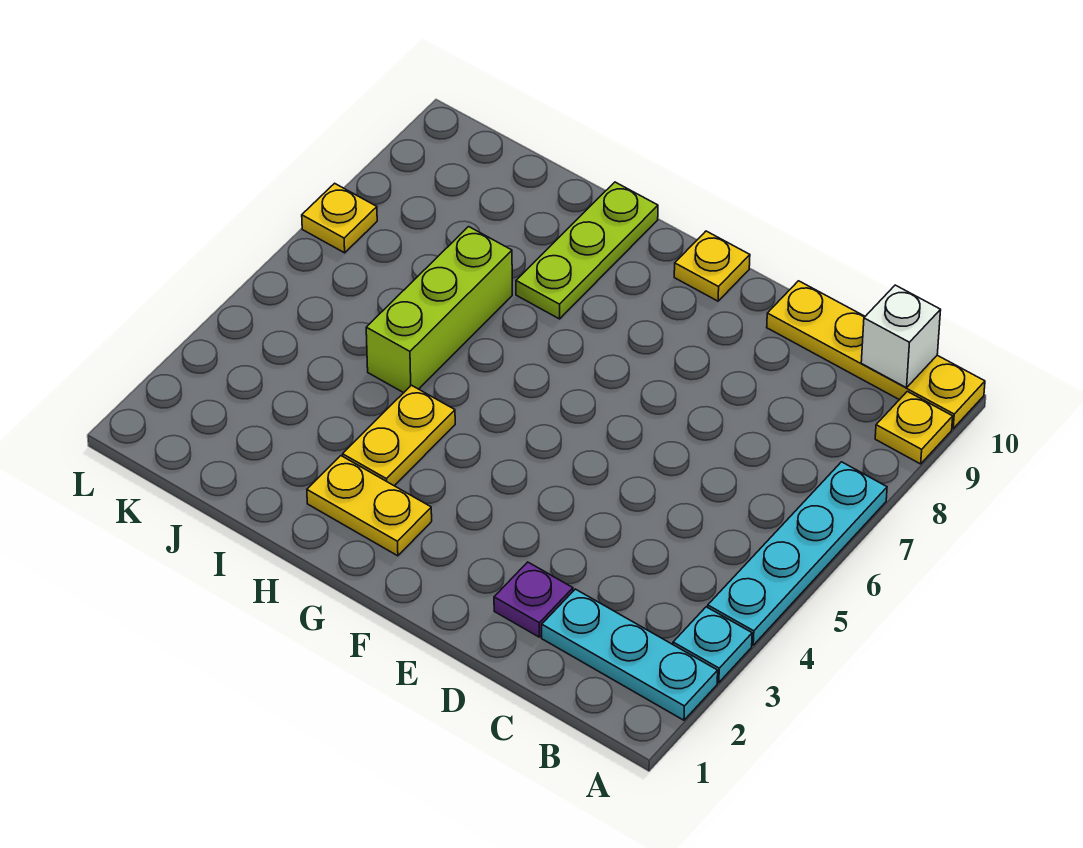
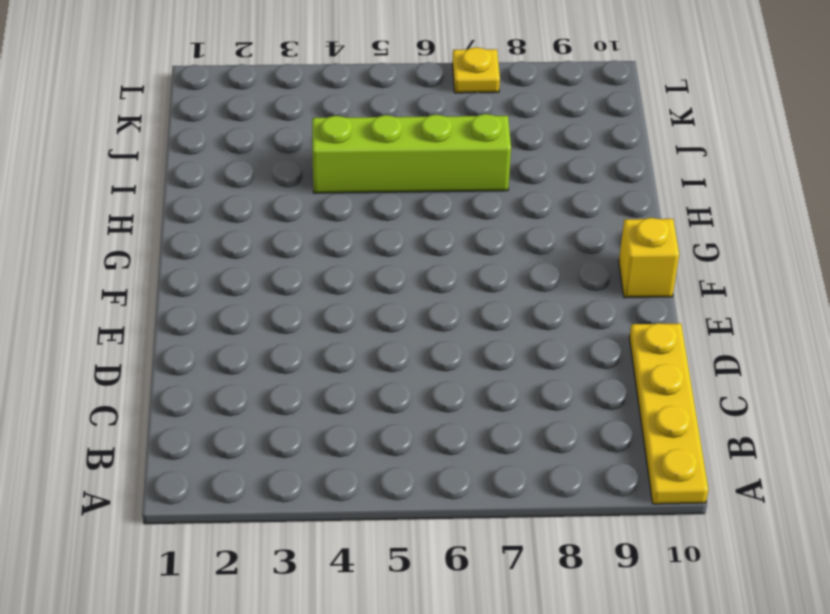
yellow 1x1 brick [619,218,679,298] -> yellow 1x1 plate [674,231,750,301]
lime 1x4 brick [312,114,511,193] -> lime 1x3 brick [366,227,512,393]
none -> cyan 1x3 plate [542,589,718,720]
none -> cyan 1x1 plate [673,607,752,683]
none -> cyan 1x4 plate [708,462,887,645]

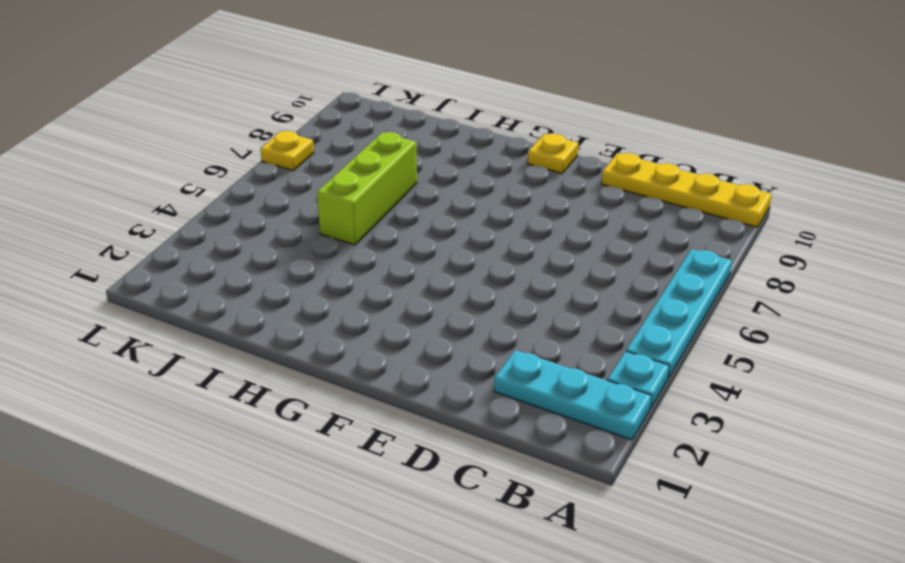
none -> yellow 1x1 plate [875,391,953,464]
none -> purple 1x1 plate [494,562,573,637]
none -> yellow 1x2 plate [307,456,432,556]

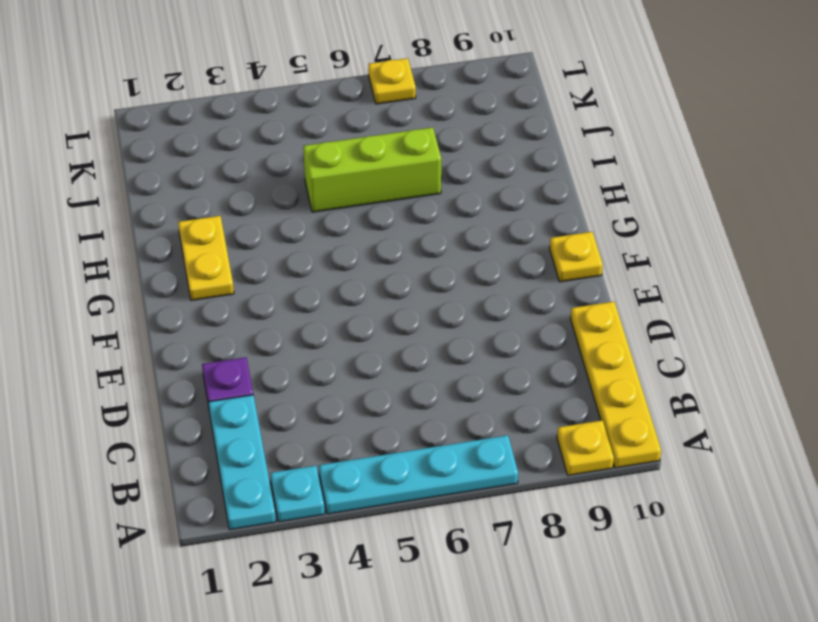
none -> yellow 1x2 plate [343,385,455,486]
none -> lime 1x3 plate [516,182,658,319]
none -> white 1x1 brick [861,285,941,388]

